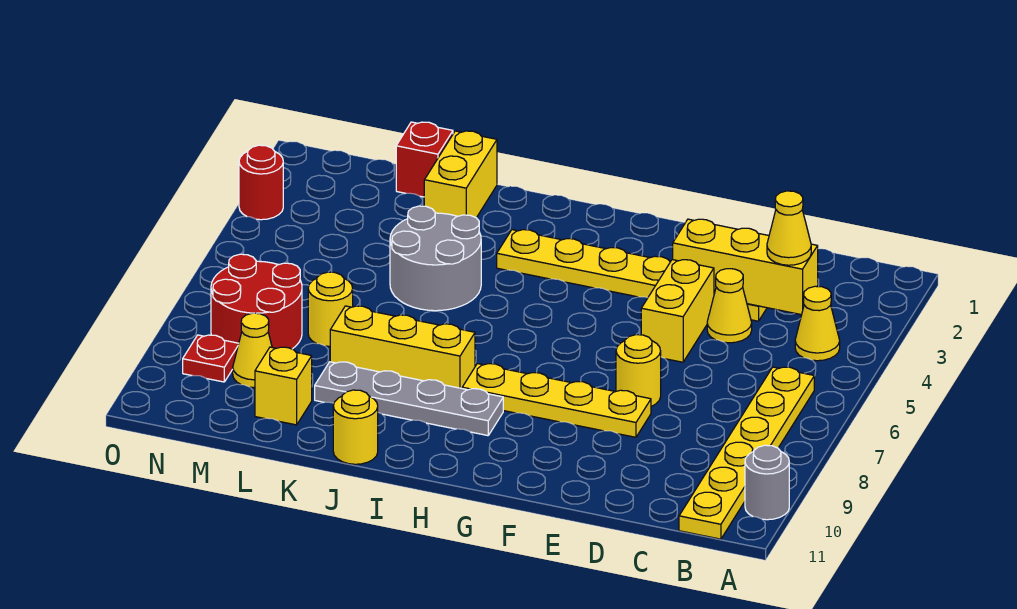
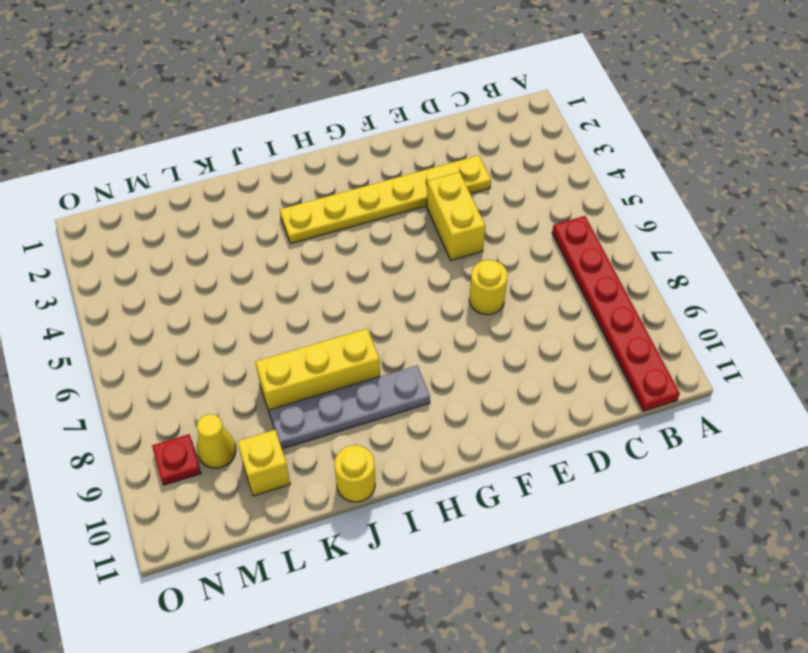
red 1x6 plate [552,216,680,411] -> yellow 1x6 plate [679,367,814,539]
none -> grey 1x1 round brick [745,445,789,520]
none -> yellow 1x1 cone [795,286,840,361]
none -> yellow 1x1 cone [707,269,752,343]

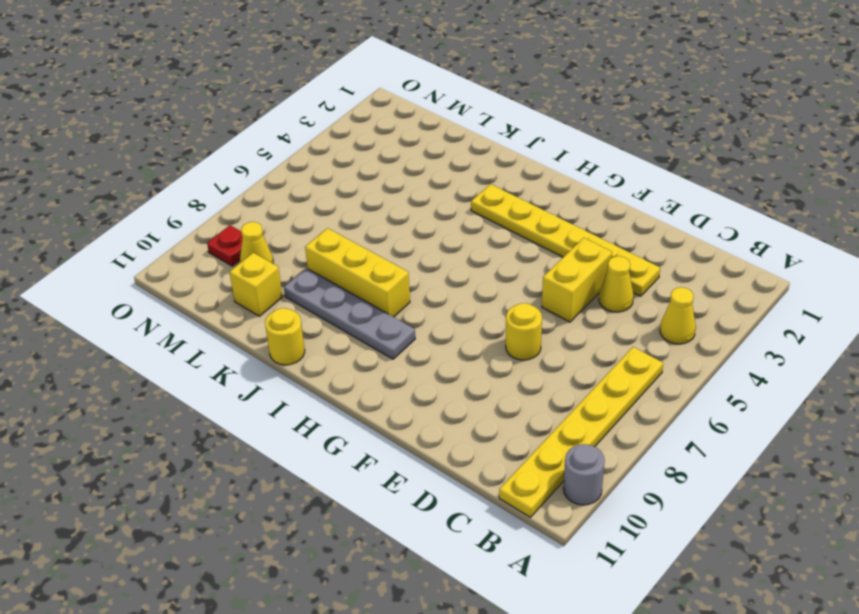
none -> yellow 1x4 plate [462,364,651,437]
none -> grey 2x2 round brick [390,206,481,311]
none -> yellow 1x2 brick [424,131,497,218]

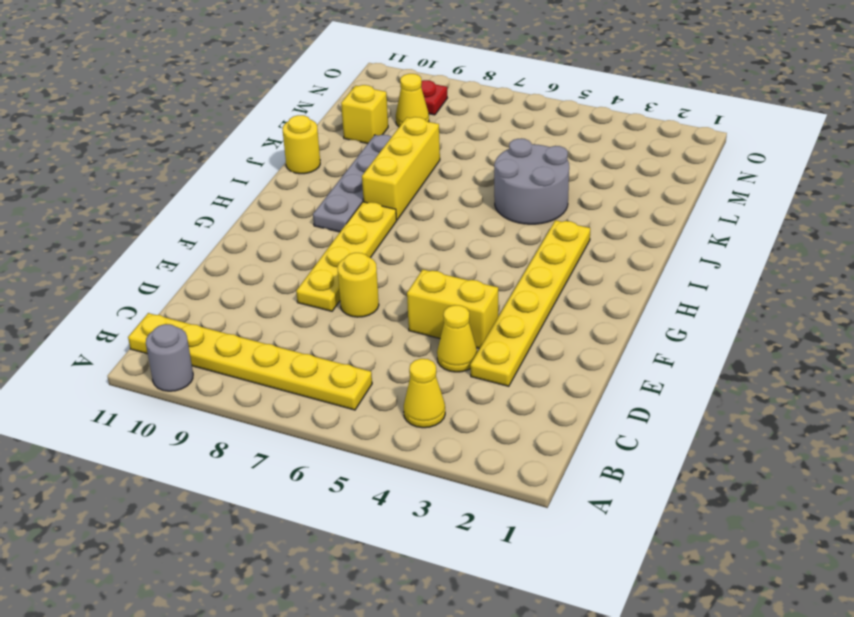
none -> yellow 1x2 brick [424,131,497,218]
none -> red 1x1 brick [396,122,453,197]
none -> yellow 1x1 round brick [308,272,353,346]

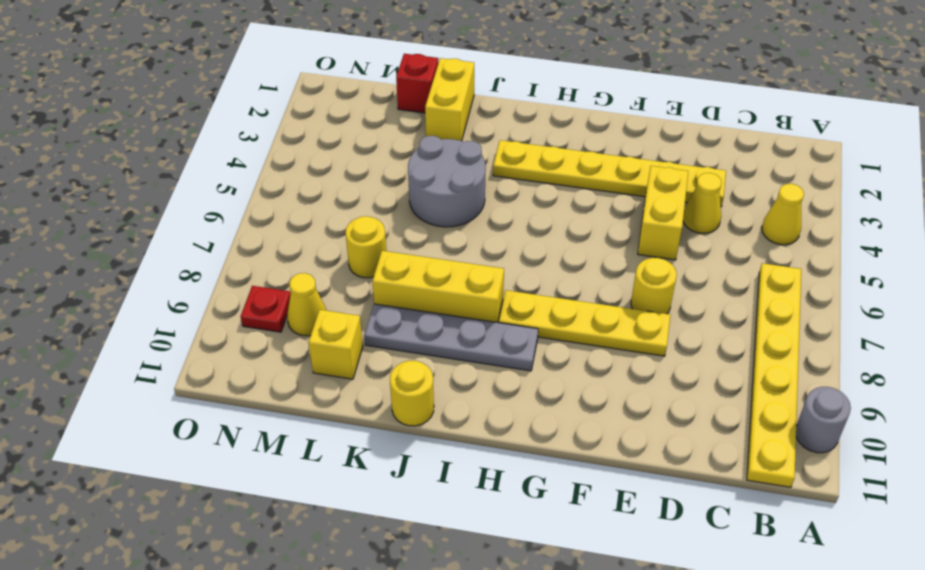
none -> red 2x2 round brick [211,254,302,349]
none -> red 1x1 round brick [239,145,283,220]
none -> yellow 1x3 brick [673,219,818,315]

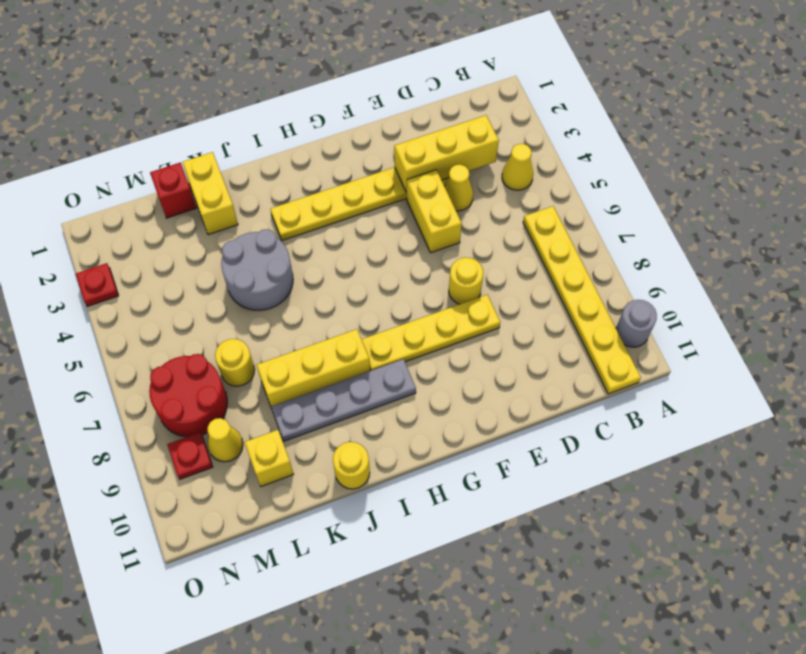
red 1x1 plate [76,263,119,307] -> red 1x1 round brick [239,145,283,220]
none -> yellow 1x1 cone [767,191,811,265]

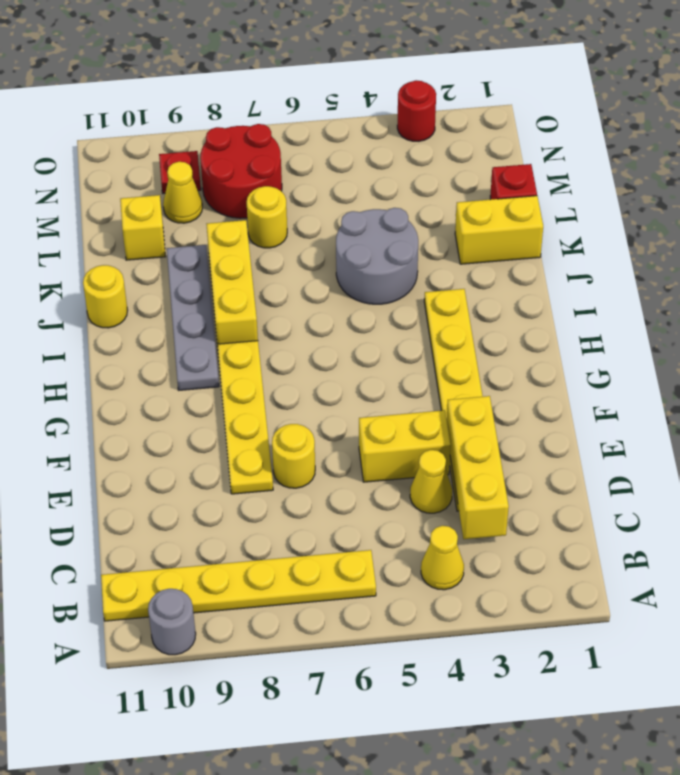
none -> yellow 1x1 cone [767,191,811,265]

